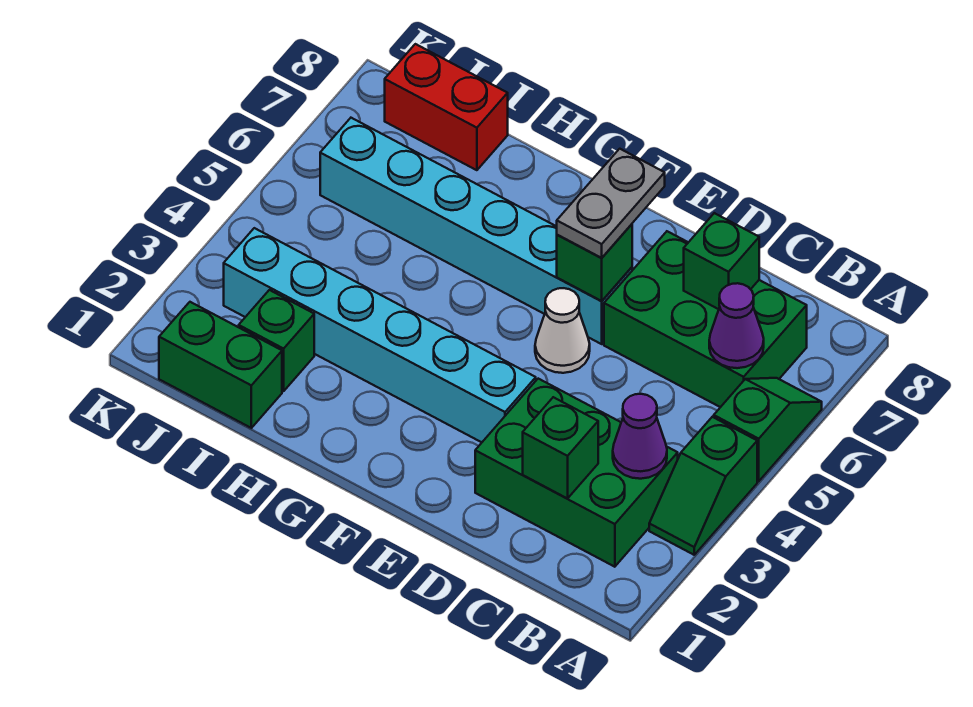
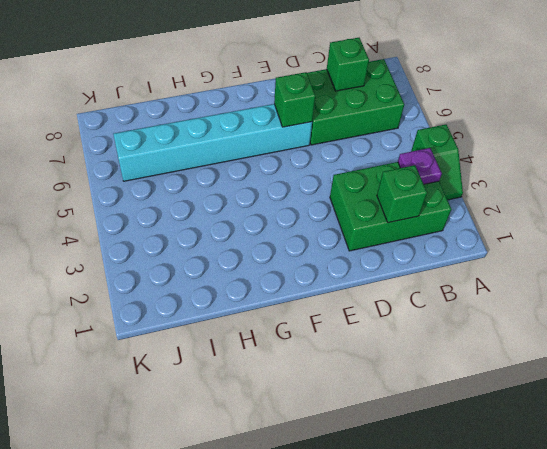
purple 1x1 plate [398,148,442,184] -> purple 1x1 cone [613,394,667,479]
none -> green 1x2 slope [714,378,822,481]
none -> cyan 1x6 brick [224,228,536,442]
none -> white 1x1 cone [535,288,590,373]

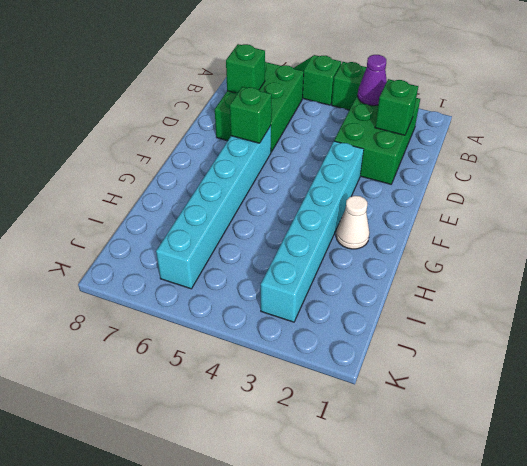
white 1x1 cone [336,196,369,249] -> white 1x1 cone moved to [535,288,590,373]
none -> green 1x2 brick [159,302,282,428]
none -> green 1x1 brick [239,290,314,391]
none -> red 1x2 brick [385,44,508,170]

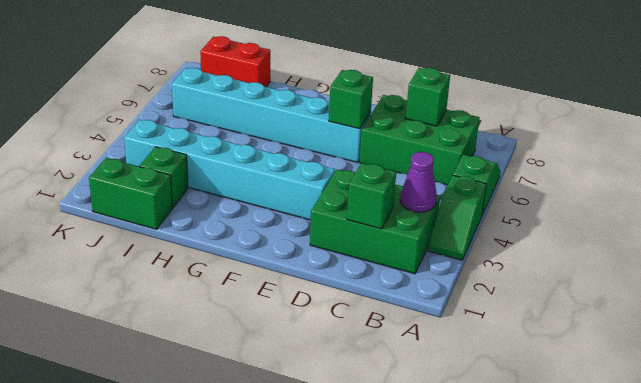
none -> white 1x1 cone [535,288,590,373]
none -> purple 1x1 cone [709,283,764,368]
none -> grey 1x2 plate [557,149,665,258]

